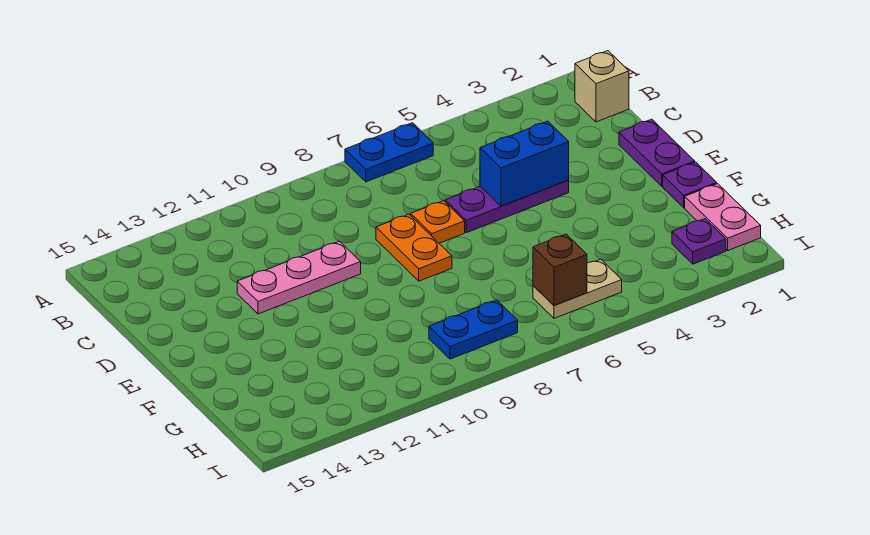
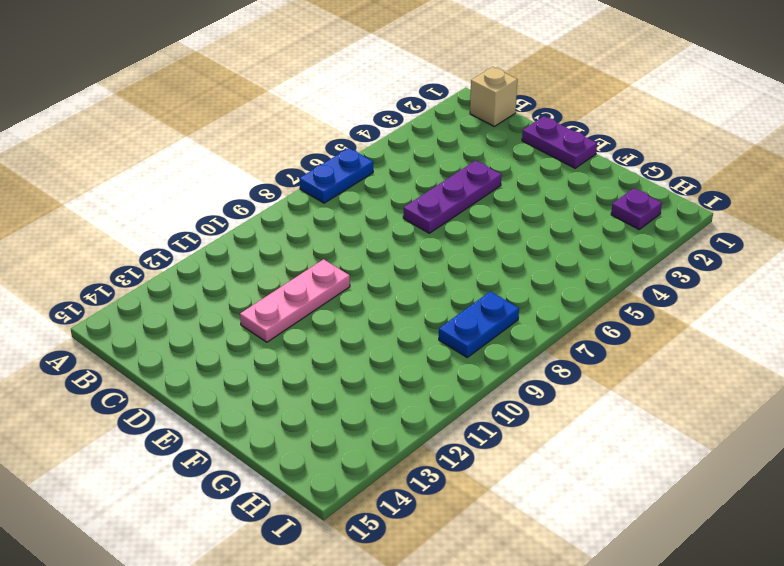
none -> orange 1x1 plate [411,201,465,243]
none -> orange 1x2 plate [376,214,452,281]
none -> purple 1x1 plate [663,162,717,208]

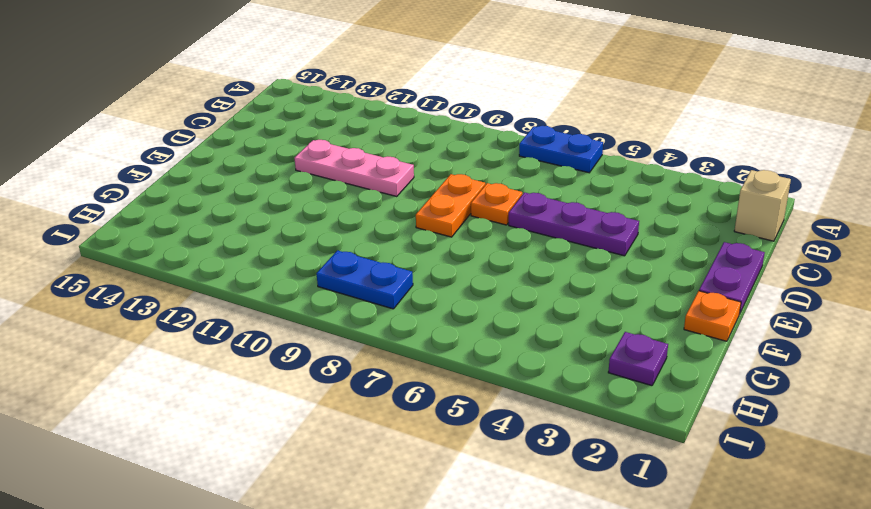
orange 1x1 plate [684,291,741,341] -> purple 1x1 plate [663,162,717,208]
none -> pink 1x2 plate [685,184,761,250]
none -> tan 1x2 plate [533,259,622,318]
none -> blue 1x2 brick [480,121,569,206]

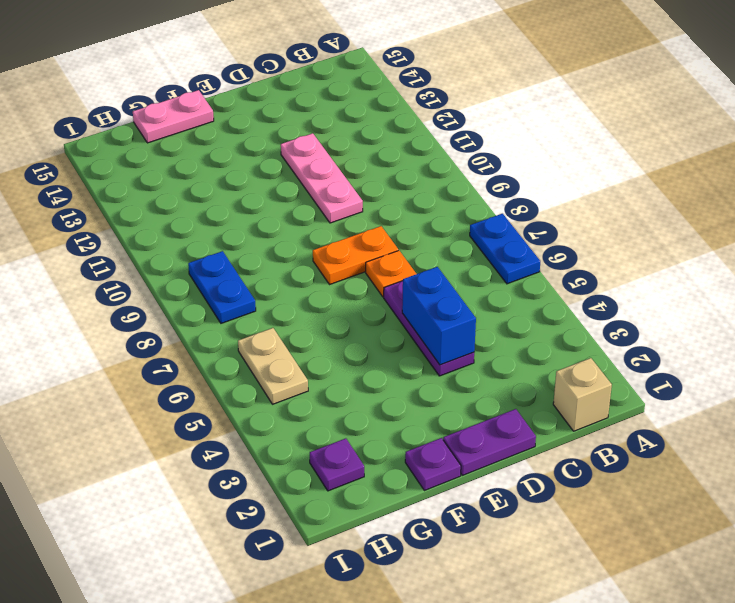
pink 1x2 plate [133,90,214,143] -> pink 1x2 plate moved to [685,184,761,250]
none -> brown 1x1 brick [533,234,587,305]

